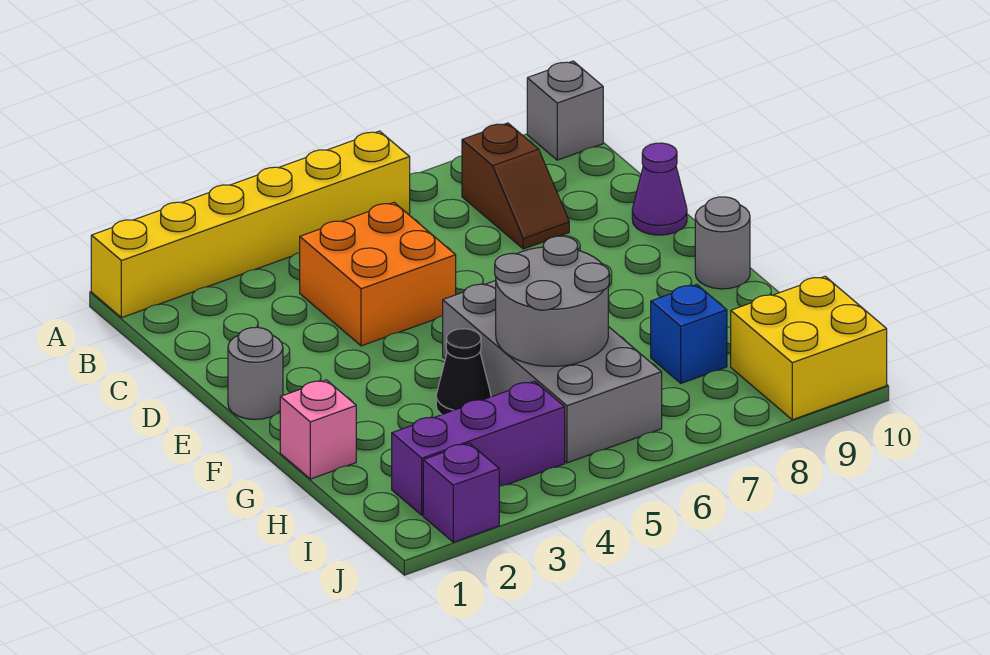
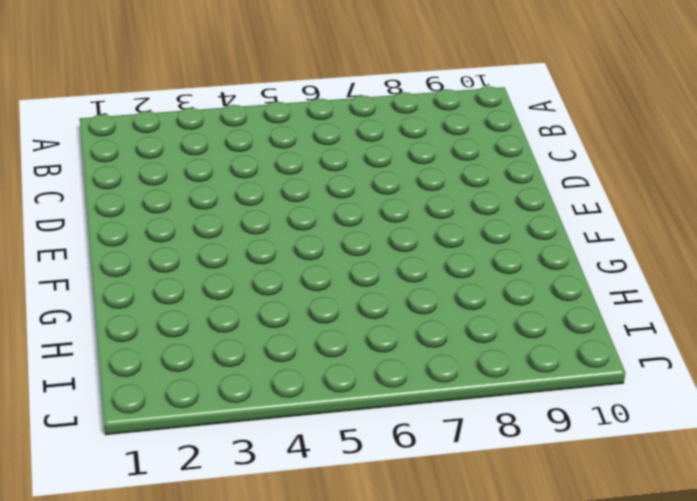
none -> yellow 1x6 brick [91,131,410,318]
none -> grey 1x1 brick [527,61,603,160]
none -> brown 1x2 slope [462,123,569,249]

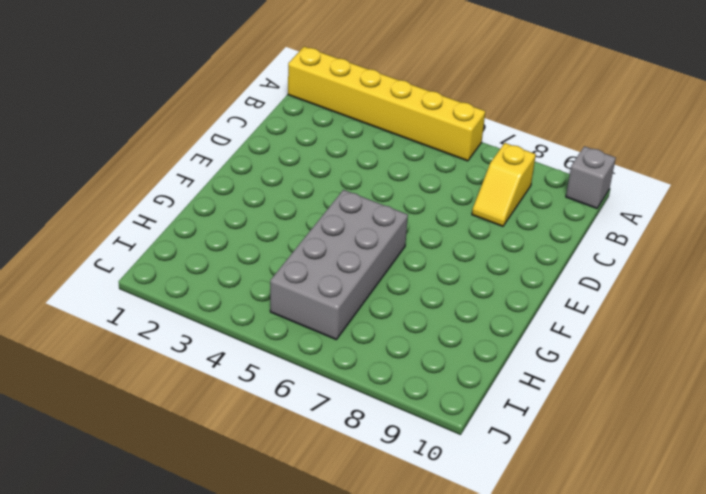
yellow 1x2 slope [472,143,536,226] -> brown 1x2 slope [462,123,569,249]
none -> orange 2x2 brick [300,203,456,346]
none -> purple 1x1 cone [632,143,687,235]
none -> grey 1x1 round brick [228,327,283,419]

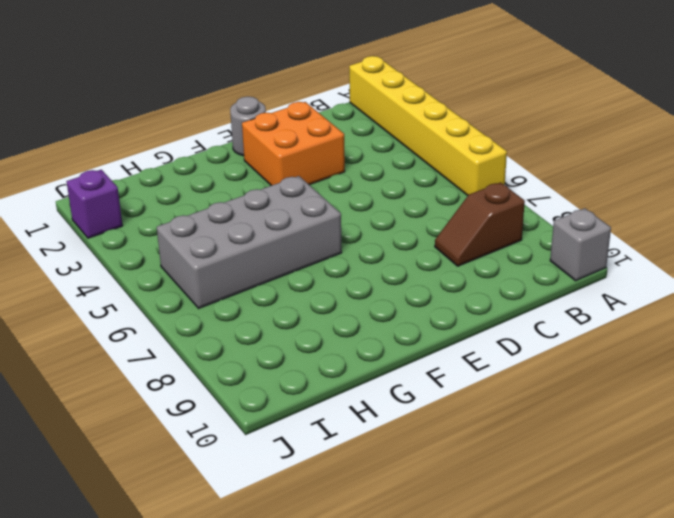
orange 2x2 brick [242,102,345,186] -> orange 2x2 brick moved to [300,203,456,346]
none -> purple 1x1 cone [632,143,687,235]
none -> grey 1x1 round brick [695,197,750,289]
none -> pink 1x1 brick [280,380,356,479]

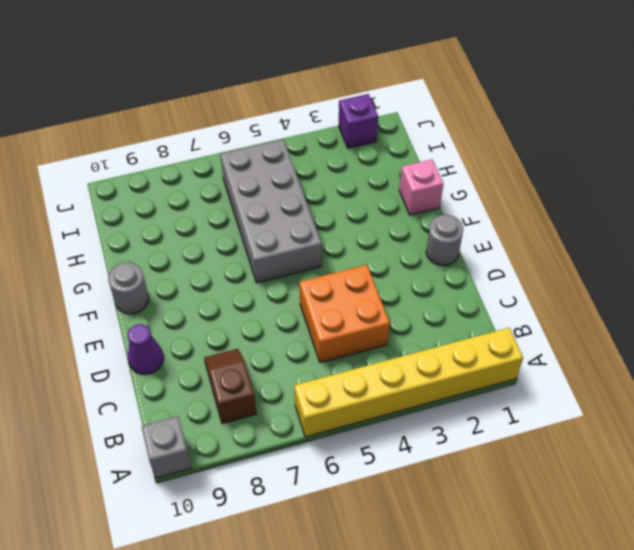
none -> black 1x1 cone [436,329,491,414]
none -> blue 1x1 brick [651,284,727,383]
none -> purple 1x3 brick [392,381,565,515]

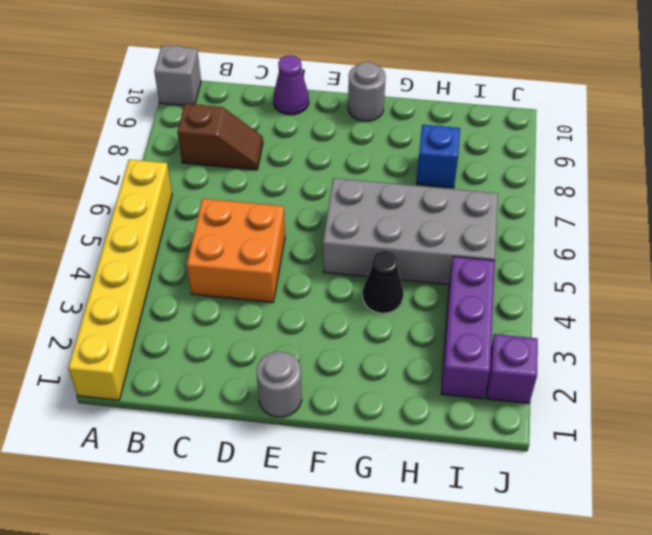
none -> pink 1x1 brick [280,380,356,479]
none -> yellow 2x2 brick [731,276,887,420]
none -> grey 2x2 round brick [495,236,609,366]

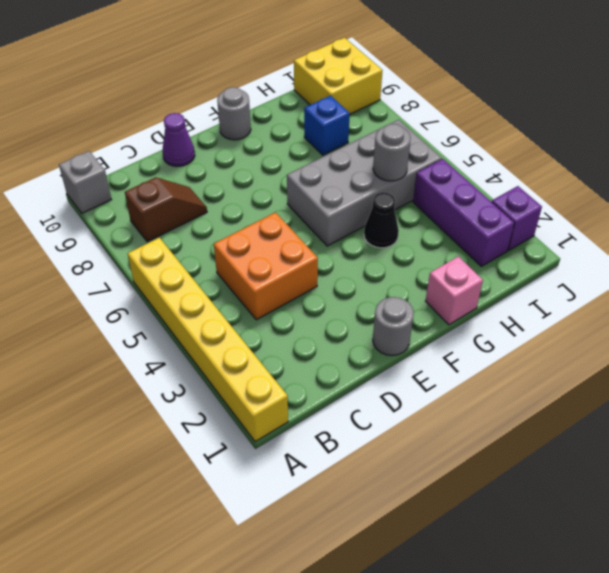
grey 1x1 round brick [373,124,411,181] -> grey 2x2 round brick [495,236,609,366]

